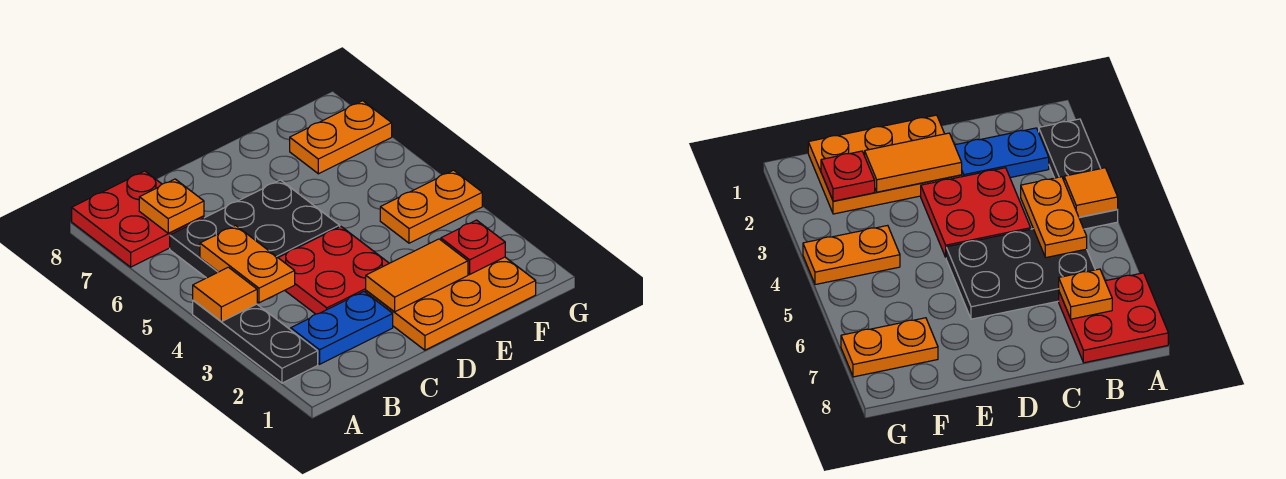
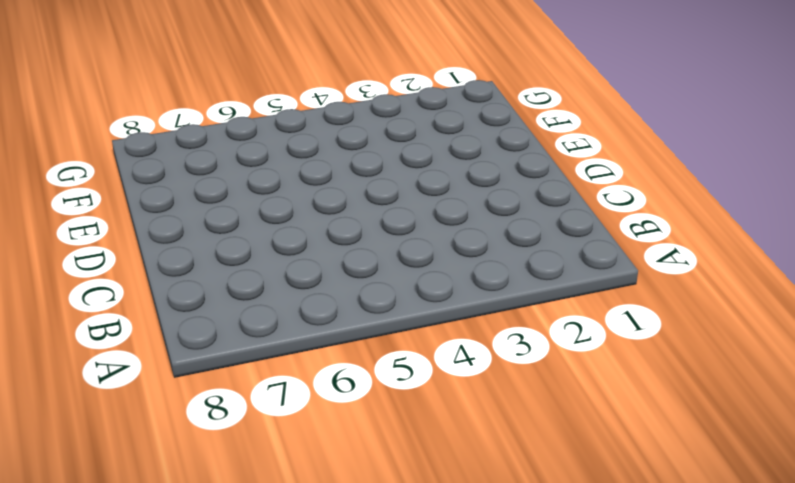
none -> black 1x3 plate [193,300,318,383]
none -> red 2x2 plate [72,171,204,267]
none -> blue 1x2 plate [291,292,393,364]

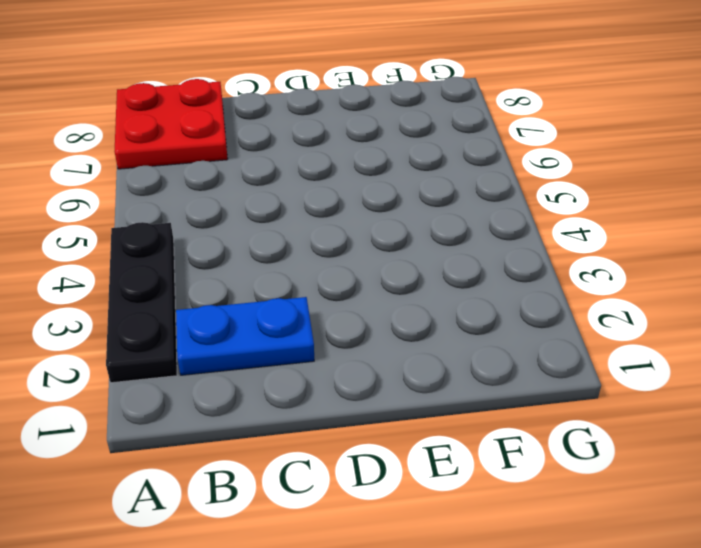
none -> black 2x3 plate [170,180,340,278]
none -> red 2x2 plate [278,227,389,314]
none -> orange 2x3 plate [366,257,536,350]

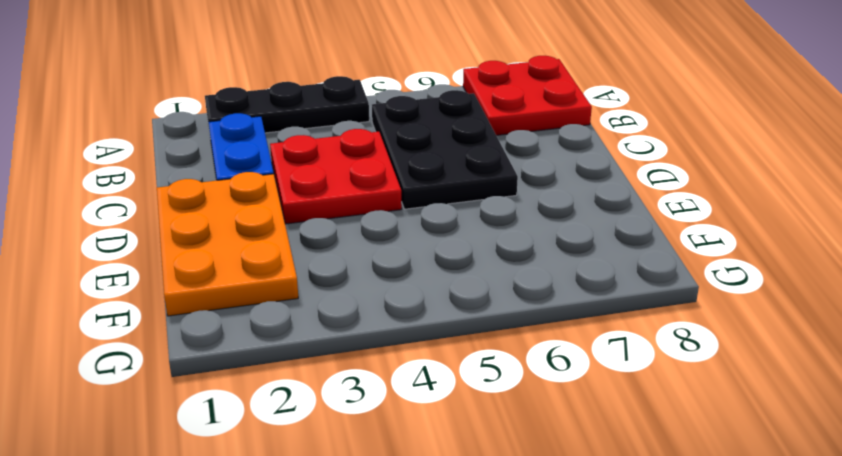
none -> orange 1x2 plate [380,170,482,243]
none -> orange 1x2 plate [290,101,392,174]
none -> orange 1x1 tile [193,267,257,322]

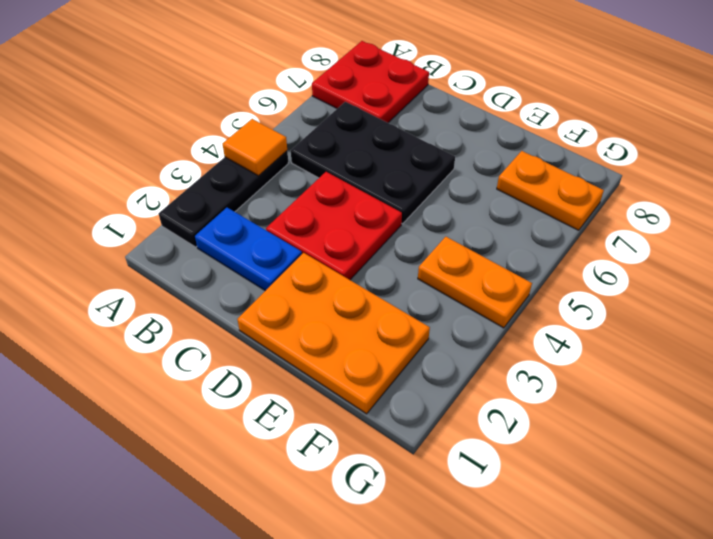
none -> orange 1x2 plate [200,225,295,303]
none -> orange 1x1 plate [139,179,204,233]
none -> orange 1x2 tile [366,239,468,312]

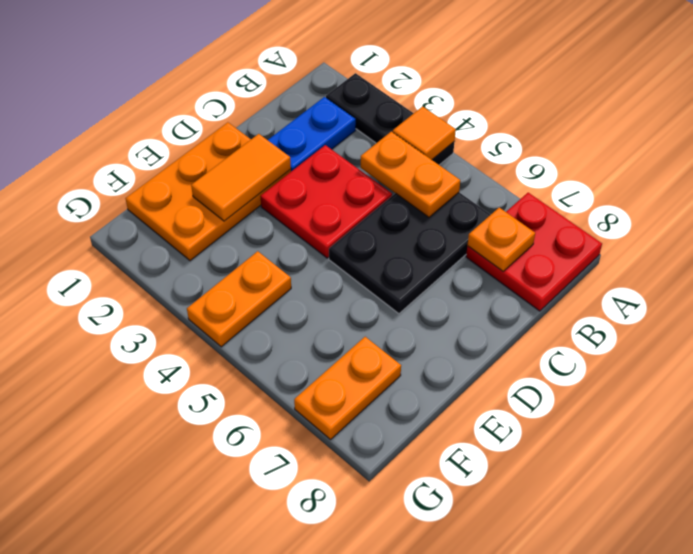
none -> red 1x1 plate [441,220,505,274]

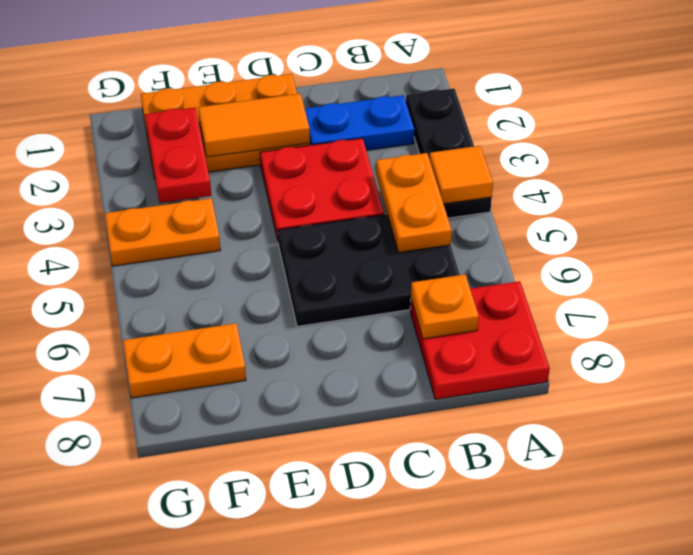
red 1x2 plate [145,107,211,203] -> red 1x1 plate [441,220,505,274]

